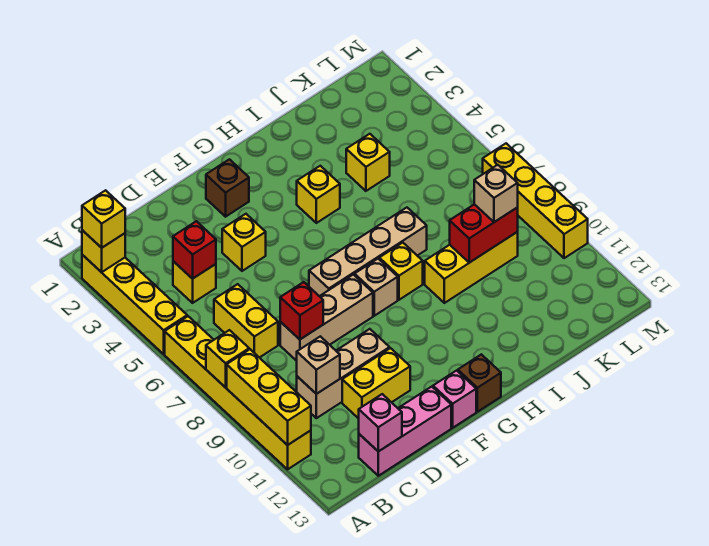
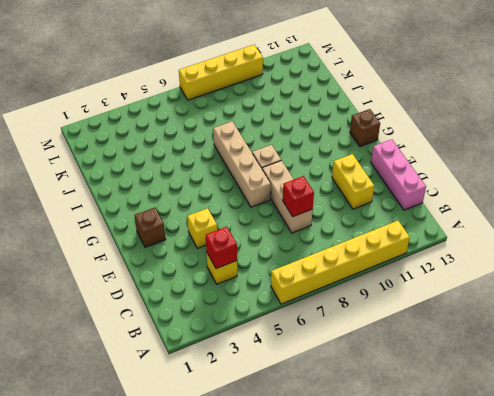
none -> yellow 1x4 brick [82,255,187,354]
none -> yellow 1x2 brick [214,284,278,358]
none -> tan 1x3 brick [297,329,390,418]

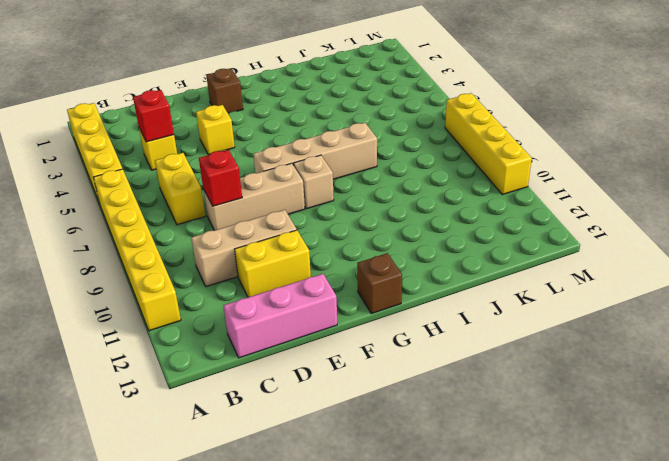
none -> pink 1x1 brick [433,371,476,428]
none -> yellow 1x1 brick [297,166,340,223]
none -> yellow 1x1 brick [379,243,423,300]

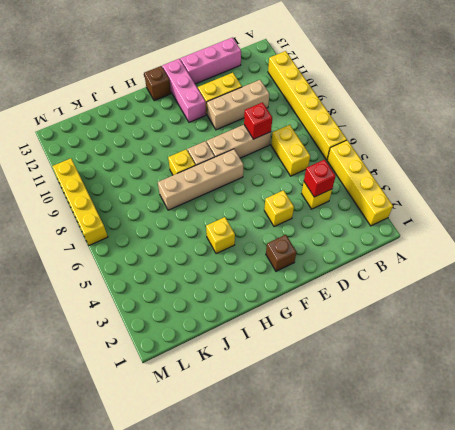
pink 1x3 brick [162,59,206,122] -> pink 1x1 brick [433,371,476,428]
none -> yellow 1x3 brick [425,232,518,303]
none -> yellow 1x1 brick [346,134,390,191]
none -> yellow 1x1 brick [82,230,125,272]

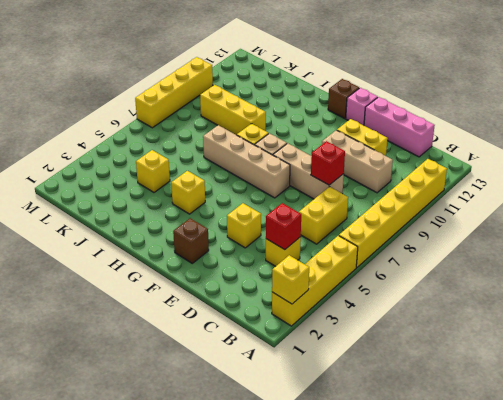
none -> yellow 1x1 brick [206,330,249,388]
none -> yellow 1x3 brick [227,349,311,445]
none -> tan 1x1 brick [297,336,340,394]

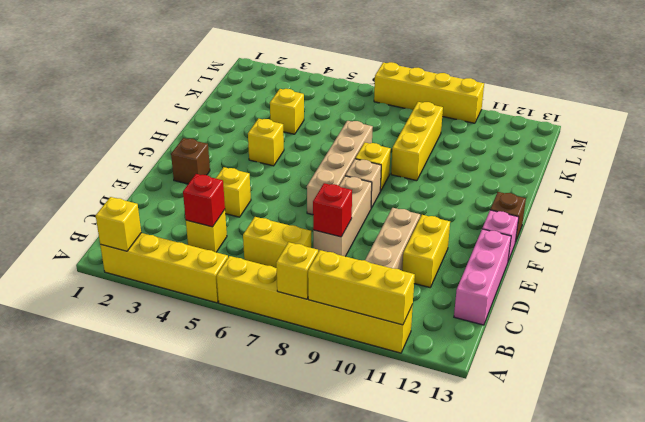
none -> tan 1x1 brick [297,336,340,394]
none -> pink 1x1 brick [359,394,402,452]
none -> red 1x2 brick [450,204,518,263]

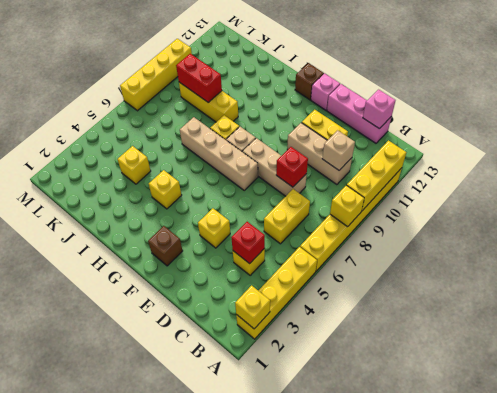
none -> yellow 1x1 brick [82,190,125,248]
none -> tan 1x1 brick [474,165,518,222]

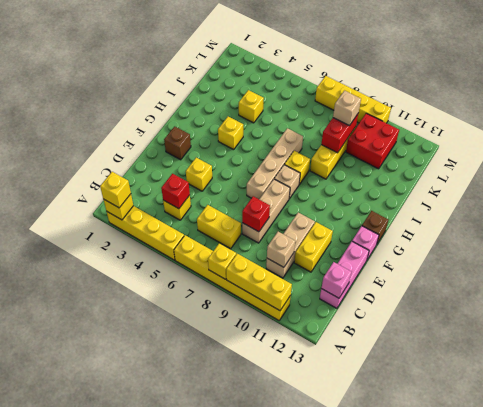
red 2x2 brick [346,113,399,169] -> none

